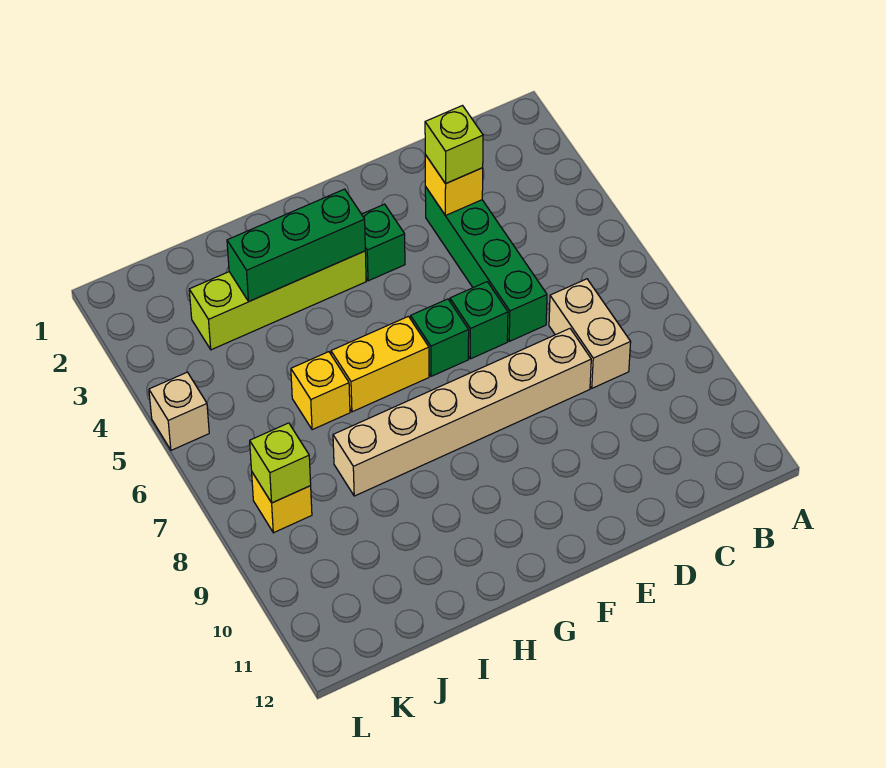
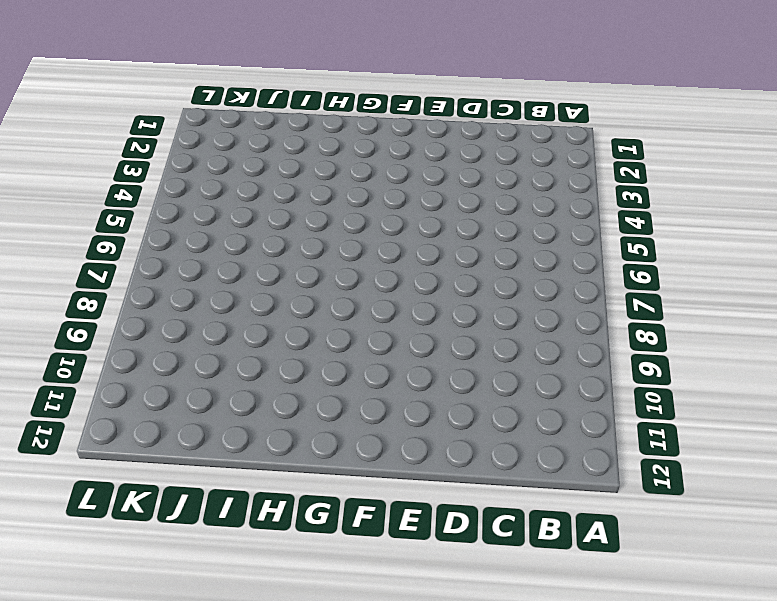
none -> tan 1x2 brick [549,279,631,388]
none -> green 1x4 brick [425,187,547,341]
none -> tan 1x6 brick [333,329,591,496]

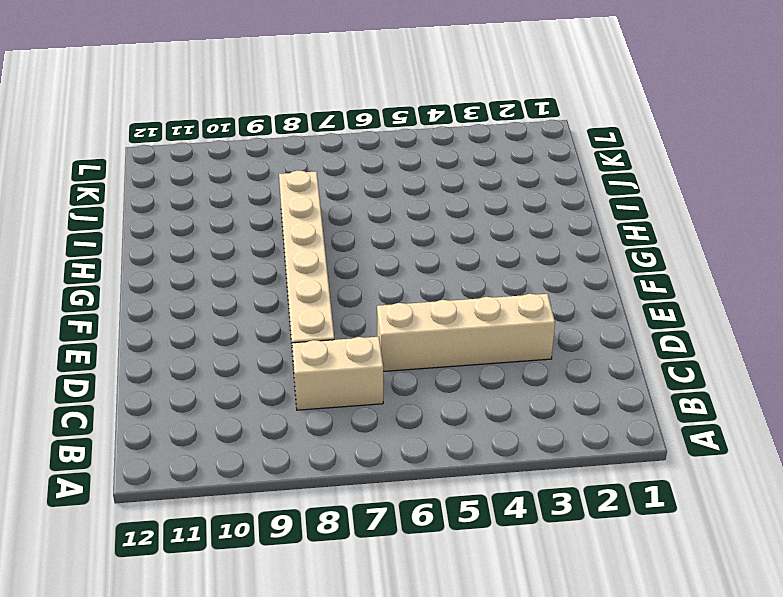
tan 1x4 brick [377,294,555,371] -> green 1x4 brick [425,187,547,341]
none -> green 1x1 brick [450,282,508,359]
none -> green 1x1 brick [362,204,405,281]
none -> green 1x1 brick [411,299,469,376]

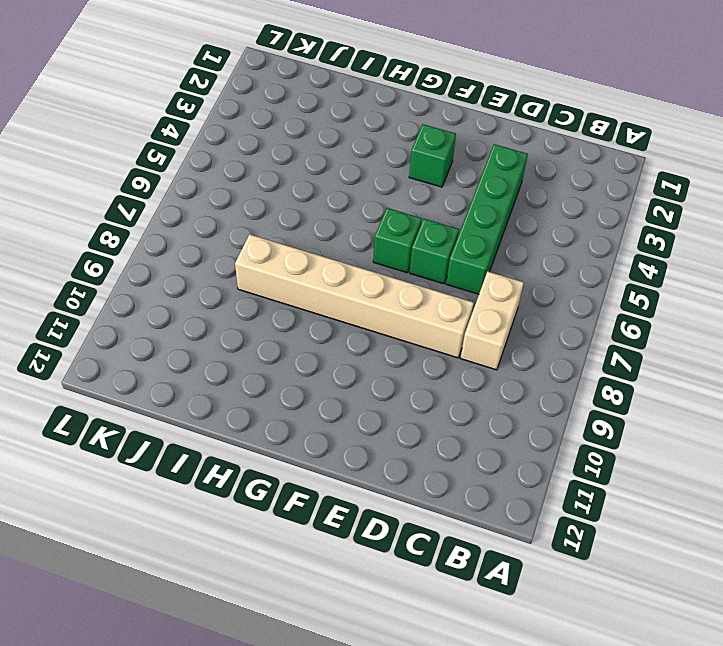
none -> lime 1x4 brick [189,251,366,350]
none -> yellow 1x2 brick [331,316,429,412]
none -> yellow 1x1 brick [291,352,350,430]

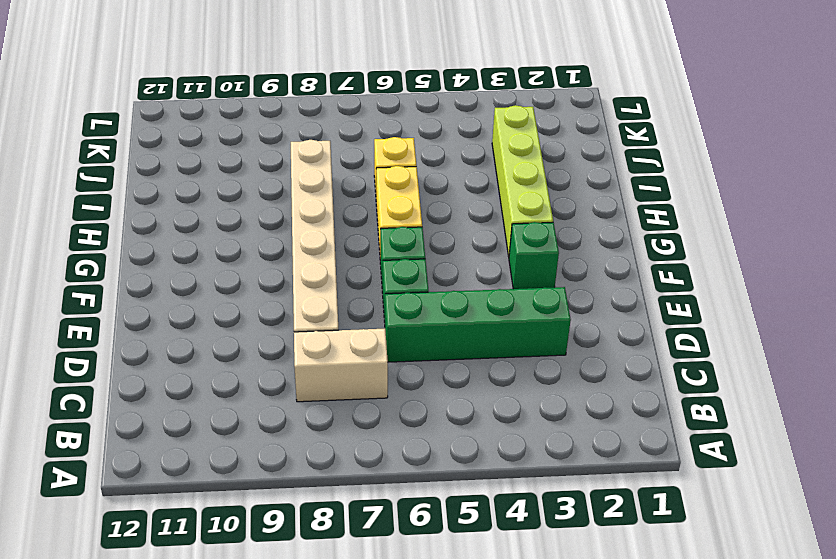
none -> yellow 1x1 brick [252,473,312,533]
none -> tan 1x1 brick [149,372,209,450]
none -> yellow 1x1 brick [425,155,483,216]

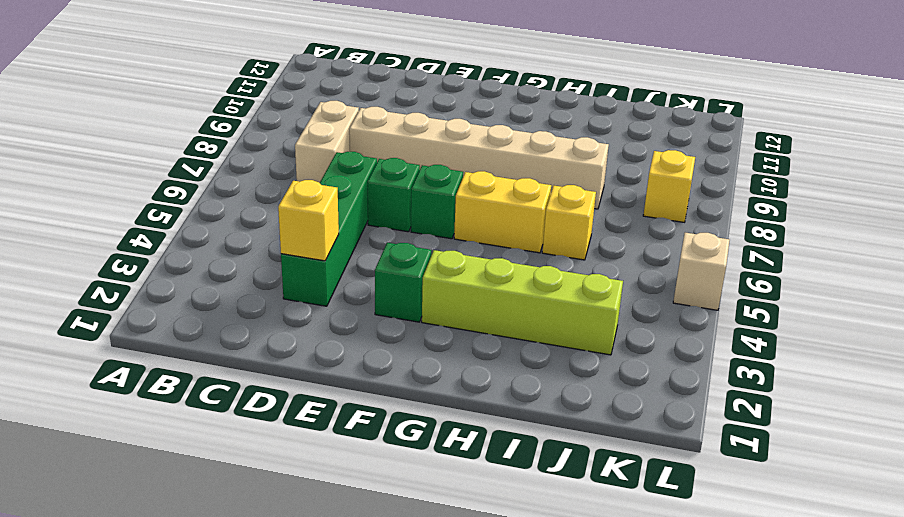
none -> green 1x3 brick [227,189,365,301]
none -> lime 1x1 brick [250,423,311,503]
none -> lime 1x1 brick [425,106,483,184]

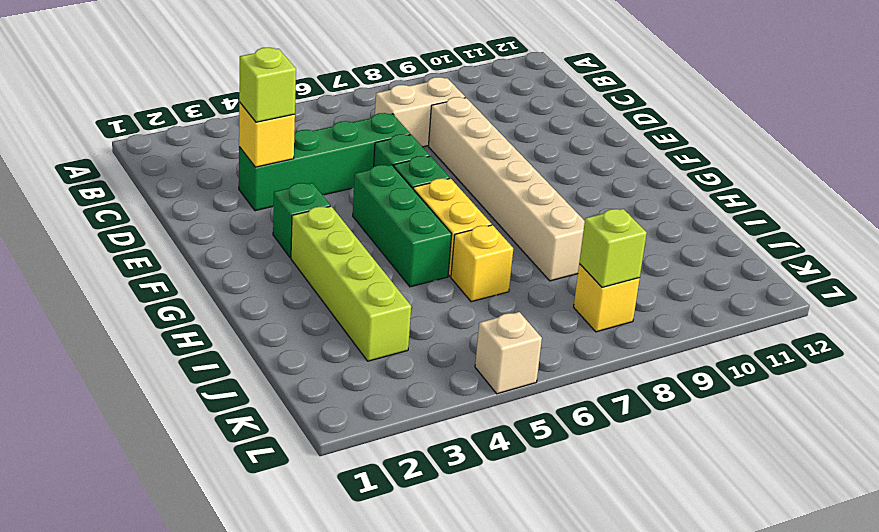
green 1x3 brick [353,165,452,287] -> green 1x3 brick moved to [227,189,365,301]

